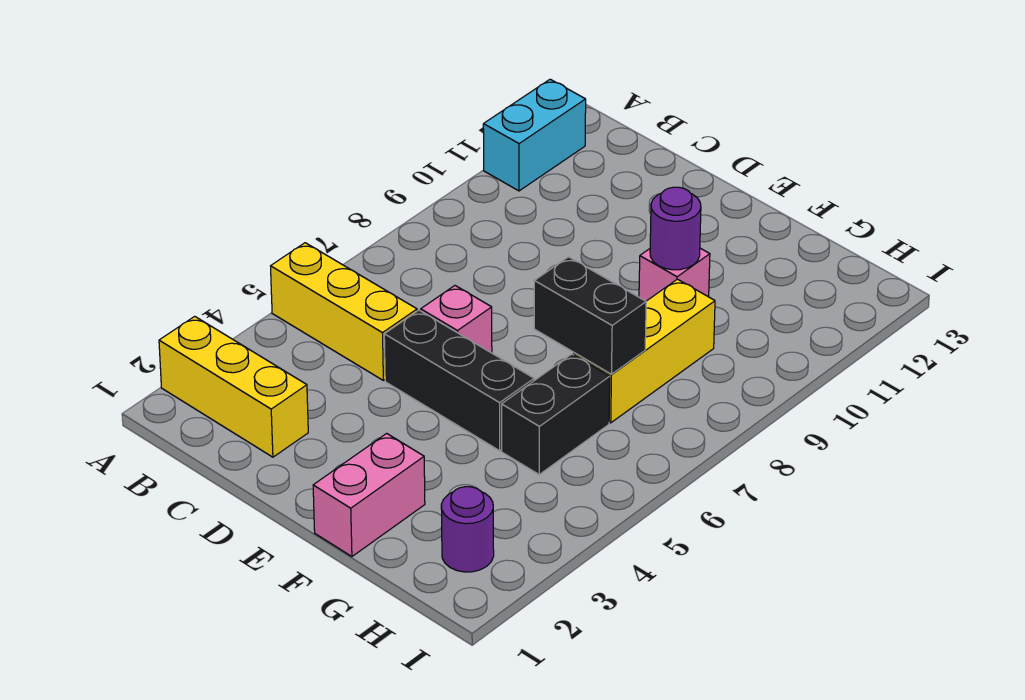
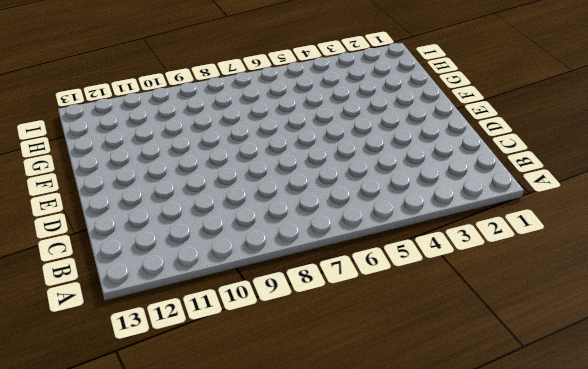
none -> yellow 1x3 brick [159,316,308,457]
none -> yellow 1x3 brick [271,243,417,380]
none -> cyan 1x2 brick [483,79,586,191]

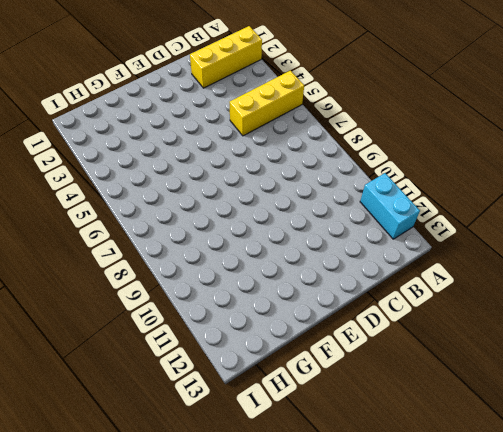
none -> black 1x3 brick [384,310,534,451]
none -> pink 1x1 brick [421,286,492,353]
none -> pink 1x2 brick [313,433,425,556]

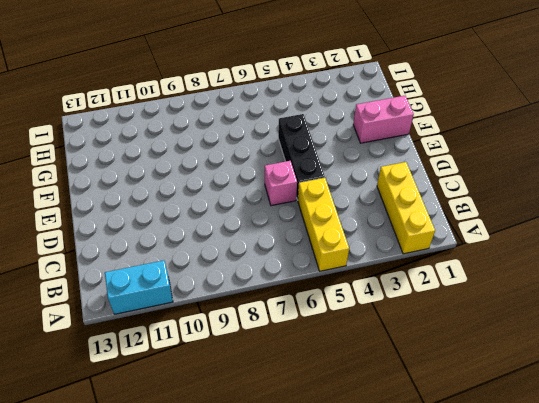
none -> pink 1x1 brick [639,248,710,301]
none -> black 1x2 brick [502,354,610,474]
none -> yellow 1x3 brick [574,279,715,423]

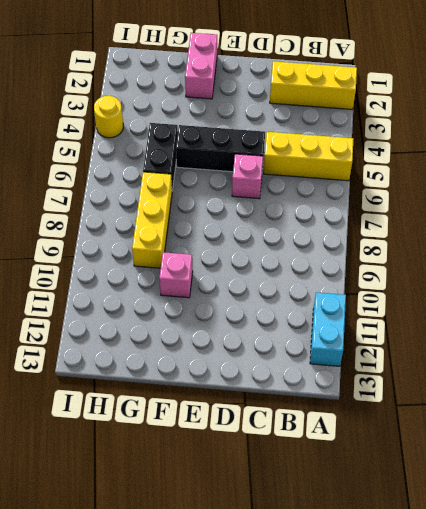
yellow 1x1 round brick [94,96,123,138] -> none
none -> purple 1x1 round brick [441,487,494,572]
none -> black 1x2 brick [534,257,646,374]
none -> purple 1x1 round brick [650,187,701,270]

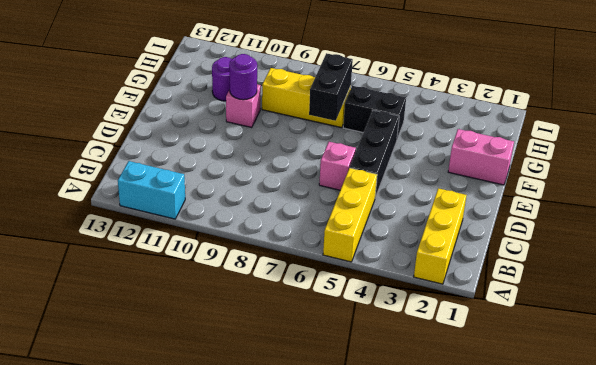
purple 1x1 round brick [212,57,232,101] -> purple 1x1 round brick moved to [441,487,494,572]

